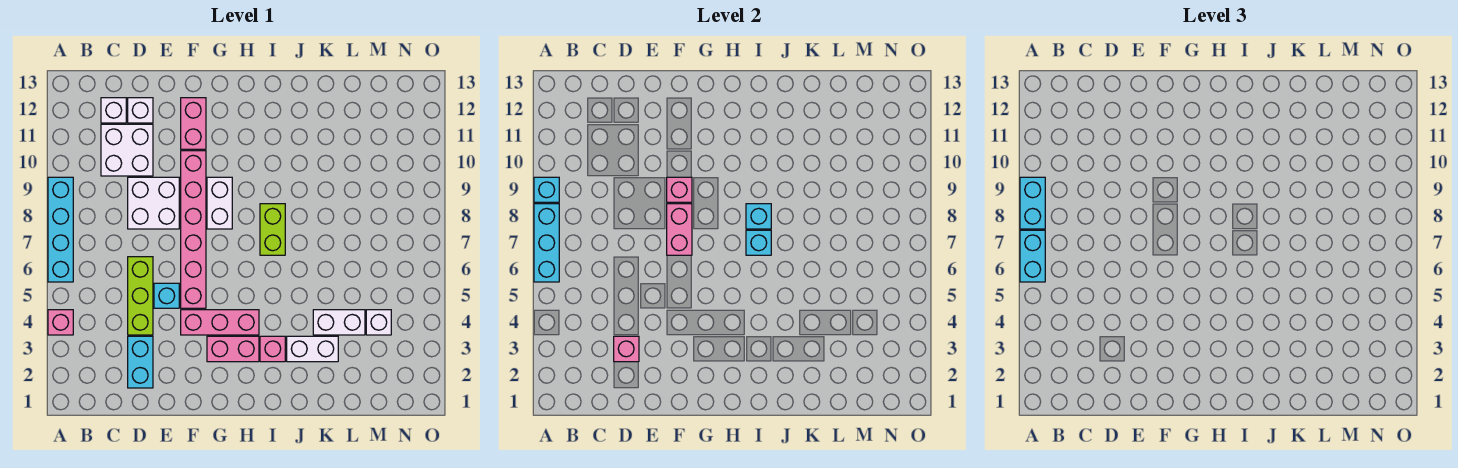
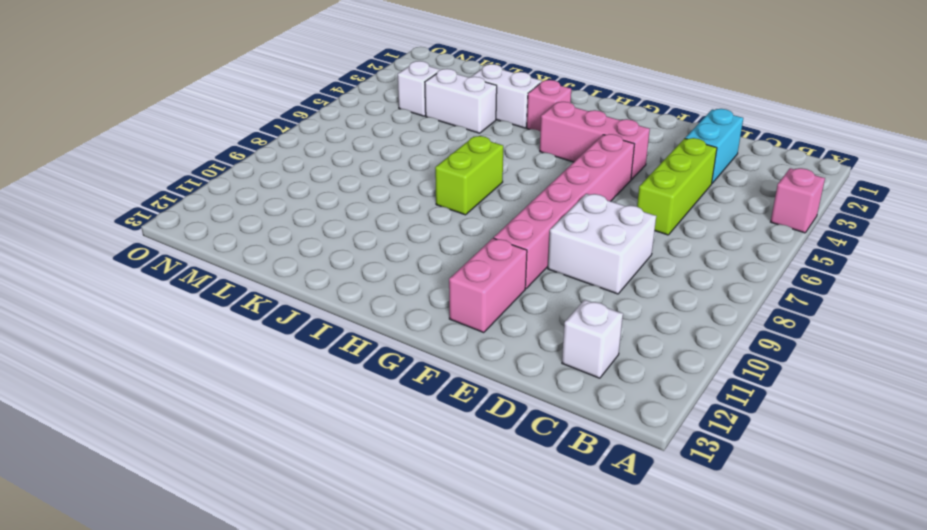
none -> cyan 1x4 brick [48,177,73,282]
none -> white 2x2 brick [101,124,153,176]
none -> white 1x1 brick [128,98,153,123]

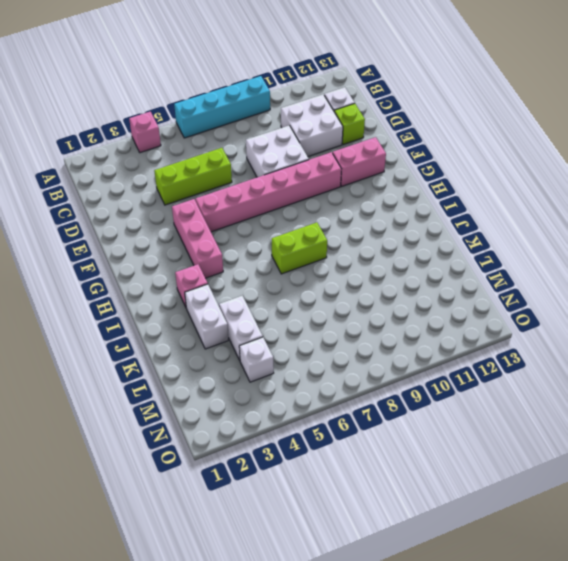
lime 1x1 brick [334,104,365,145] -> white 1x1 brick [128,98,153,123]
none -> cyan 1x2 brick [128,336,153,388]
none -> cyan 1x1 brick [154,283,179,308]
none -> pink 1x2 brick [207,336,259,362]

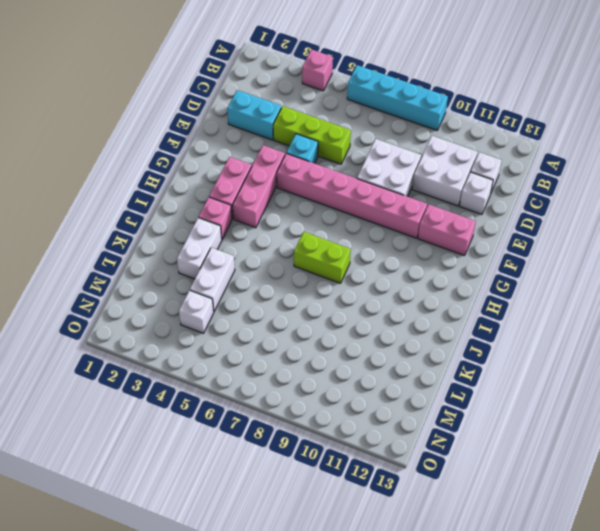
none -> white 1x2 brick [207,177,232,229]
none -> cyan 1x3 brick [534,204,559,282]
none -> cyan 1x1 brick [534,177,559,202]

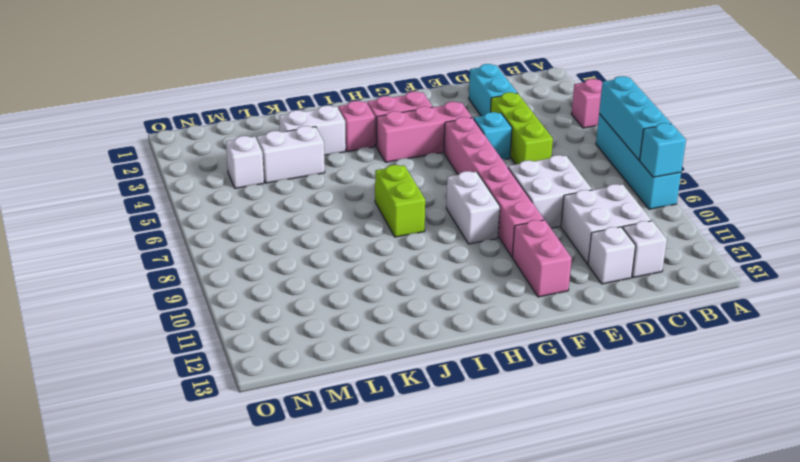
none -> pink 1x1 brick [614,336,639,362]
none -> pink 1x2 brick [667,204,692,255]
none -> pink 1x1 brick [667,177,692,202]

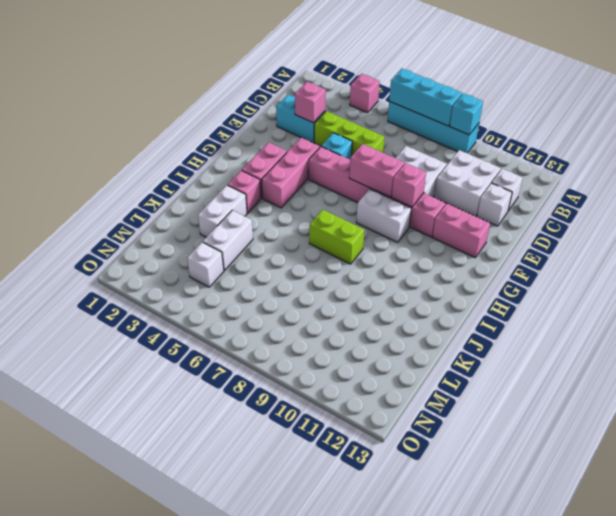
none -> cyan 1x1 brick [746,230,771,255]
none -> cyan 1x1 brick [746,204,771,229]
none -> cyan 1x2 brick [1020,230,1045,282]

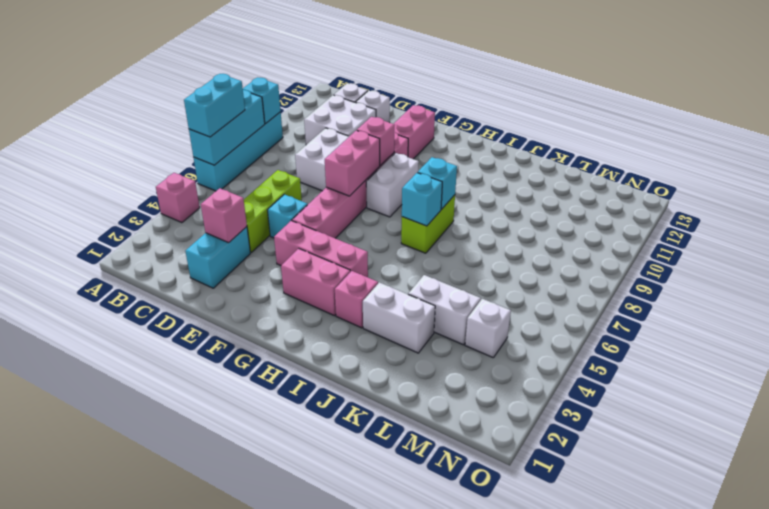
none -> cyan 1x2 brick [1020,177,1045,229]

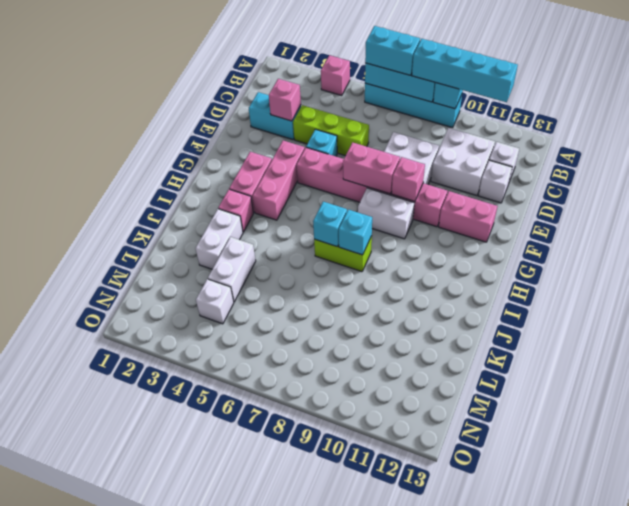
cyan 1x4 brick [412,39,518,102] -> cyan 1x2 brick [1020,177,1045,229]

